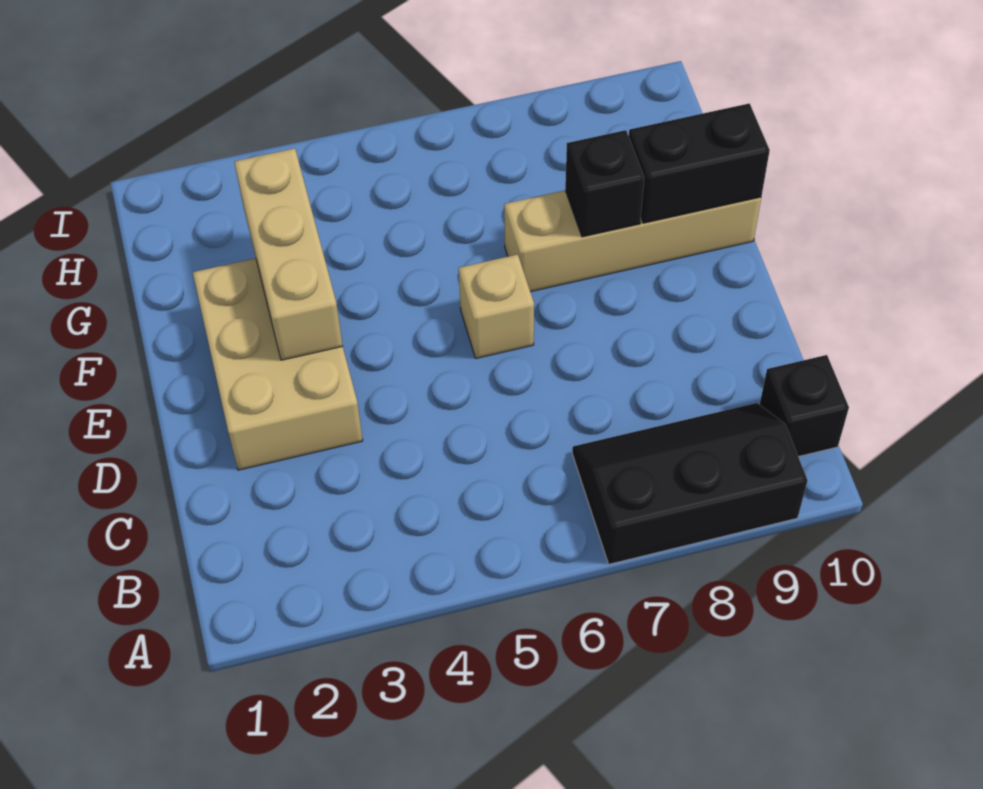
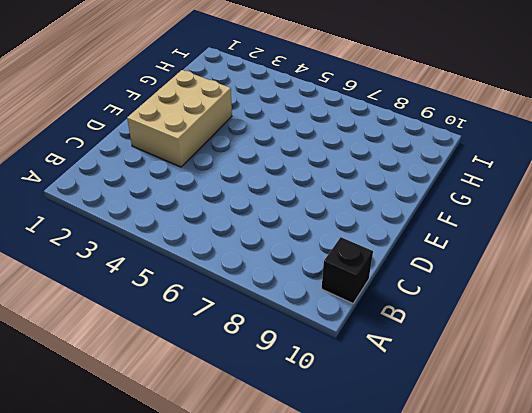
none -> black 2x3 slope [572,403,808,564]
none -> tan 1x1 brick [459,254,534,358]

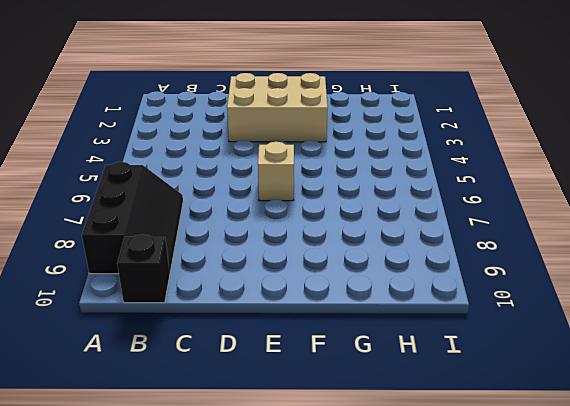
none -> tan 1x4 brick [504,191,761,292]
none -> tan 1x3 brick [234,148,343,360]

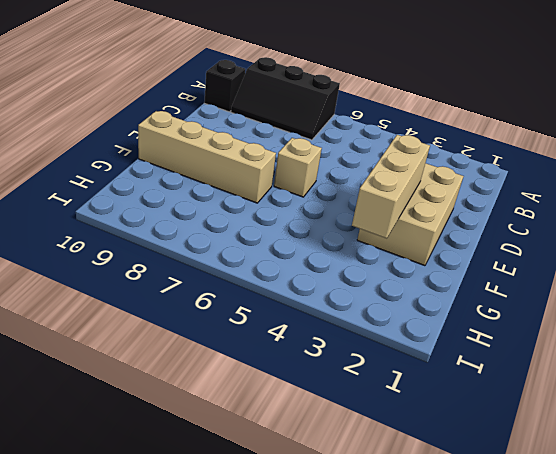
none -> black 1x1 brick [565,130,644,237]
none -> black 1x2 brick [629,103,770,223]

